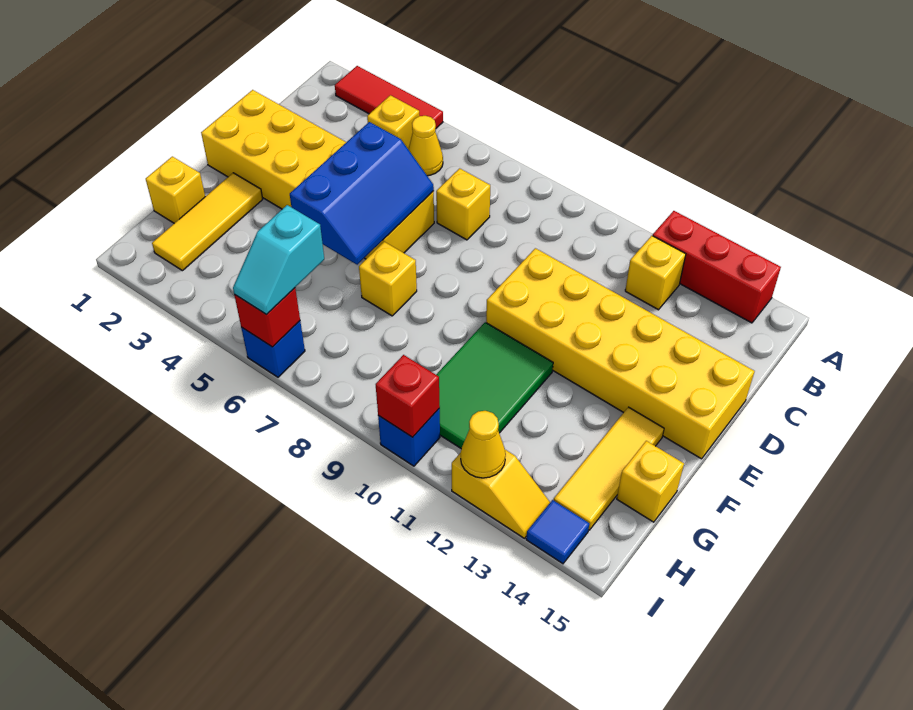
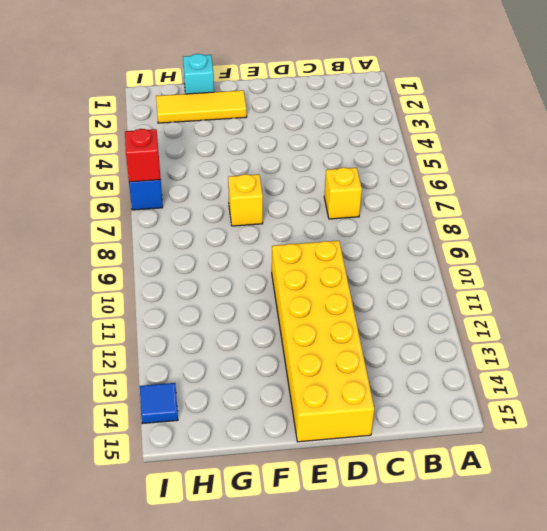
cyan 1x1 brick [183,54,214,94] -> yellow 1x1 brick [146,156,205,223]
none -> red 1x3 tile [335,66,443,128]
none -> red 1x3 brick [653,211,781,323]
none -> yellow 1x1 brick [367,95,419,149]

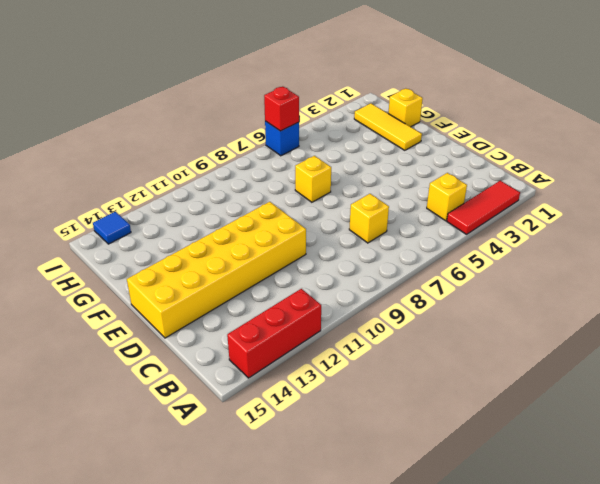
none -> yellow 1x1 cone [408,116,443,176]
none -> yellow 1x1 brick [625,236,686,310]
none -> yellow 2x6 brick [201,90,434,259]

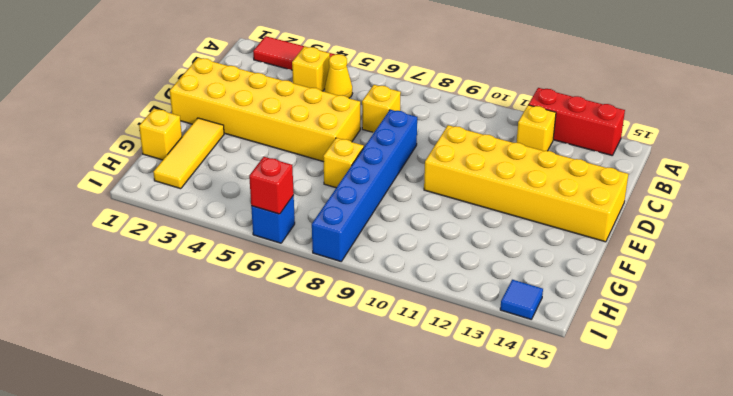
blue 1x6 brick [312,110,417,261] -> none
none -> green 2x3 tile [436,322,553,449]
none -> yellow 1x3 tile [554,407,664,530]
none -> yellow 1x1 brick [617,441,684,522]

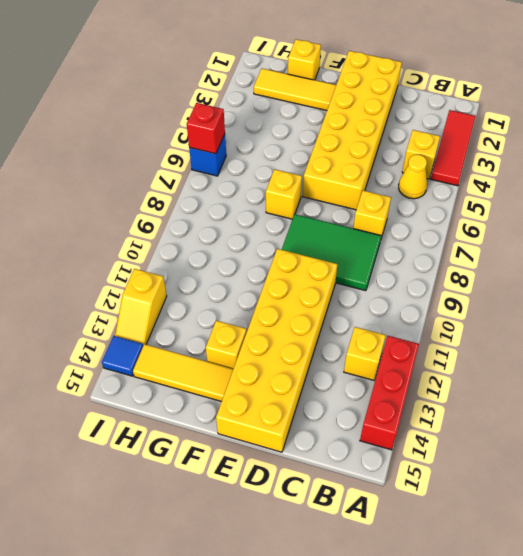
green 2x3 tile [282,214,381,291] -> green 2x3 tile moved to [436,322,553,449]
yellow 1x1 brick [206,320,247,369] -> yellow 1x1 brick moved to [617,441,684,522]
none -> blue 1x1 brick [378,409,440,466]
none -> blue 2x3 slope [290,122,434,265]
none -> red 1x1 brick [376,355,440,437]

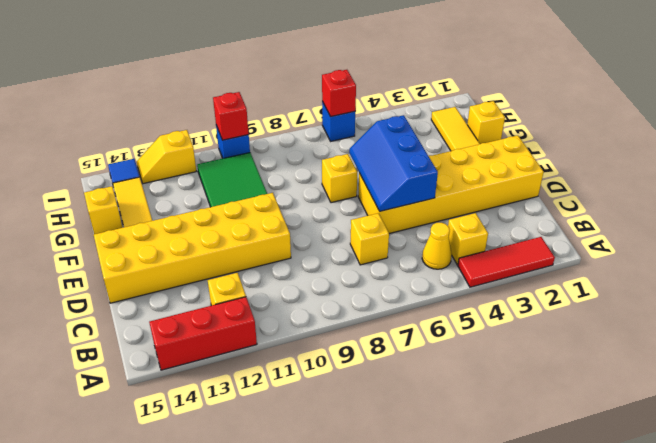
none -> yellow 1x1 cone [461,411,506,478]
none -> cyan 1x2 slope [233,205,324,314]

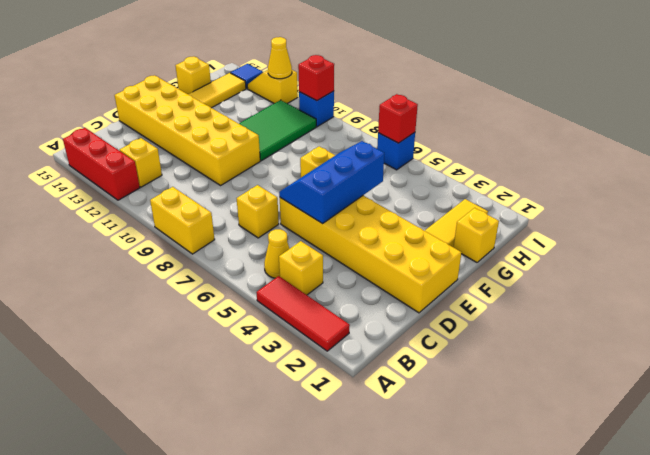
yellow 1x2 brick [150,187,215,254] -> none
none -> cyan 1x2 slope [233,205,324,314]

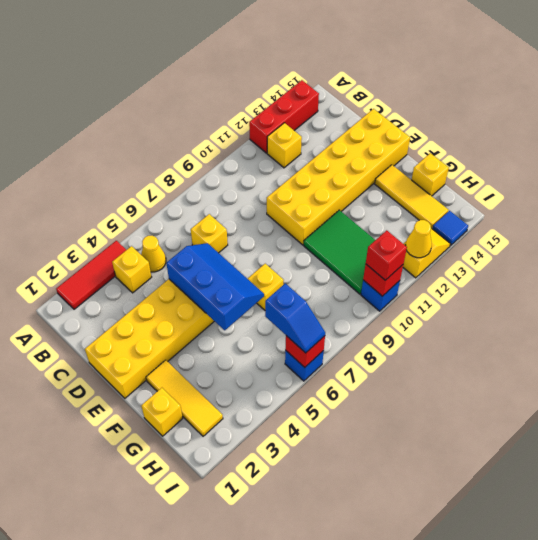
blue 1x2 slope [265,283,325,353] -> cyan 1x2 slope [233,205,324,314]
red 1x1 brick [366,230,407,280] -> none

